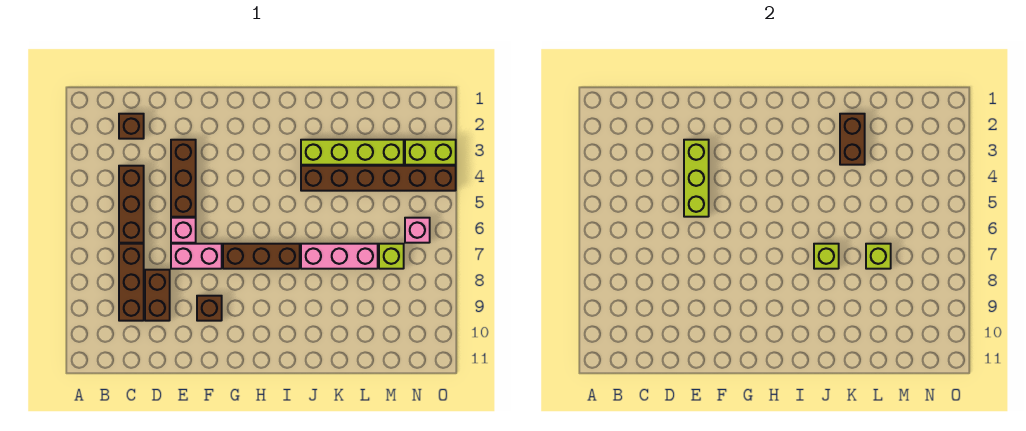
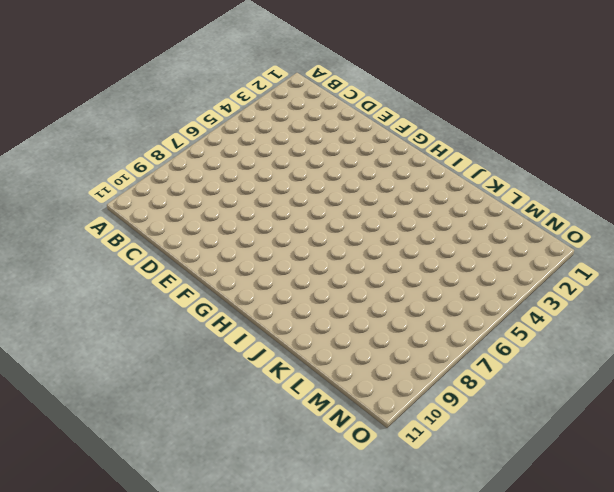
none -> brown 1x1 brick [119,114,144,139]
none -> brown 1x3 brick [119,166,144,243]
none -> brown 1x3 brick [119,244,144,321]

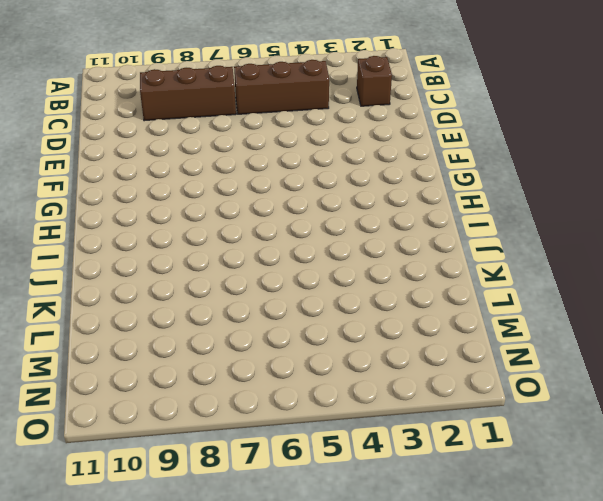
none -> brown 1x2 brick [145,270,170,321]
none -> brown 1x3 brick [171,140,196,217]
none -> pink 1x1 brick [171,218,196,243]

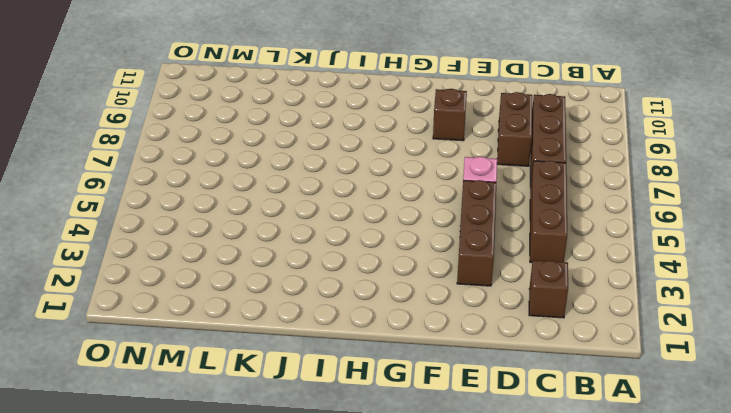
none -> pink 1x2 brick [171,244,222,269]
none -> brown 1x3 brick [223,244,300,269]
none -> lime 1x4 brick [301,140,404,165]

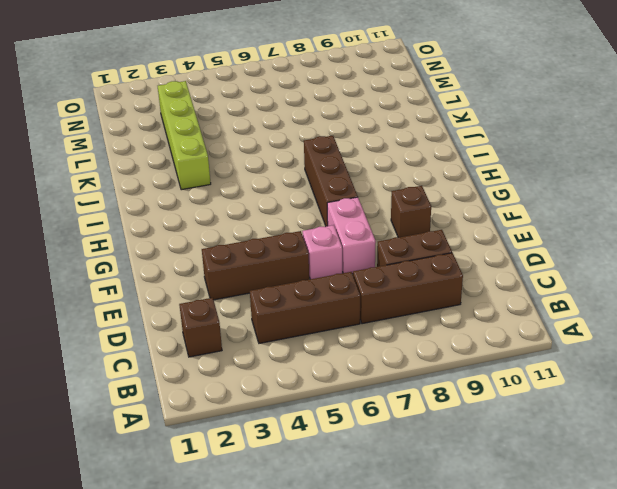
none -> brown 1x6 brick [301,166,456,191]
none -> pink 1x3 brick [301,244,378,269]
none -> lime 1x1 brick [379,244,404,269]

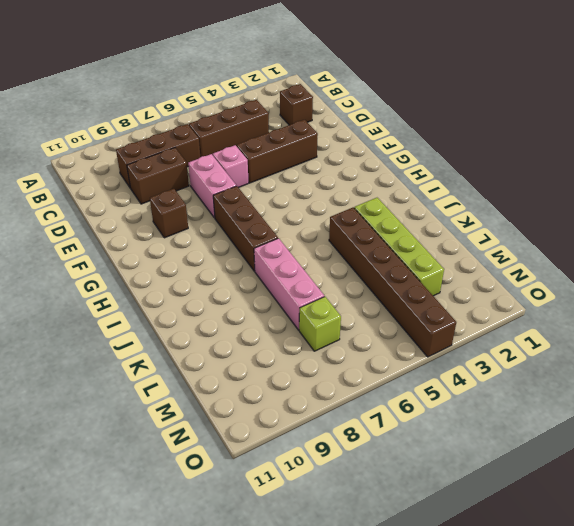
none -> lime 1x2 brick [405,140,456,165]
none -> pink 1x1 brick [405,218,430,243]
none -> lime 1x3 brick [684,140,709,217]

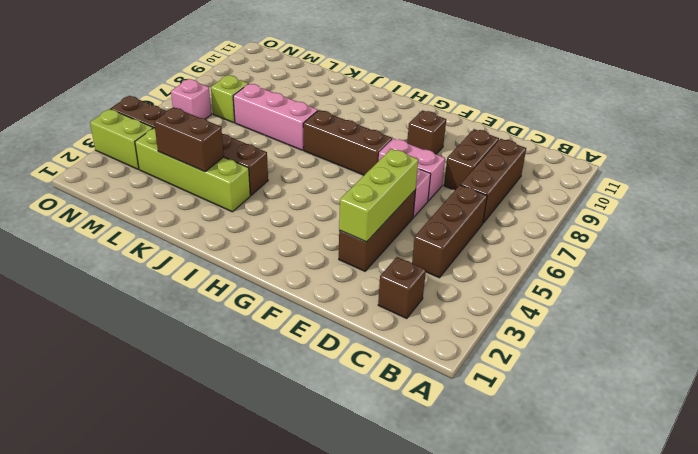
brown 1x2 brick [154,107,224,172] -> brown 1x2 brick turned to [840,114,865,165]
none -> lime 1x1 brick [814,244,839,269]
none -> lime 1x1 brick [866,244,891,269]

